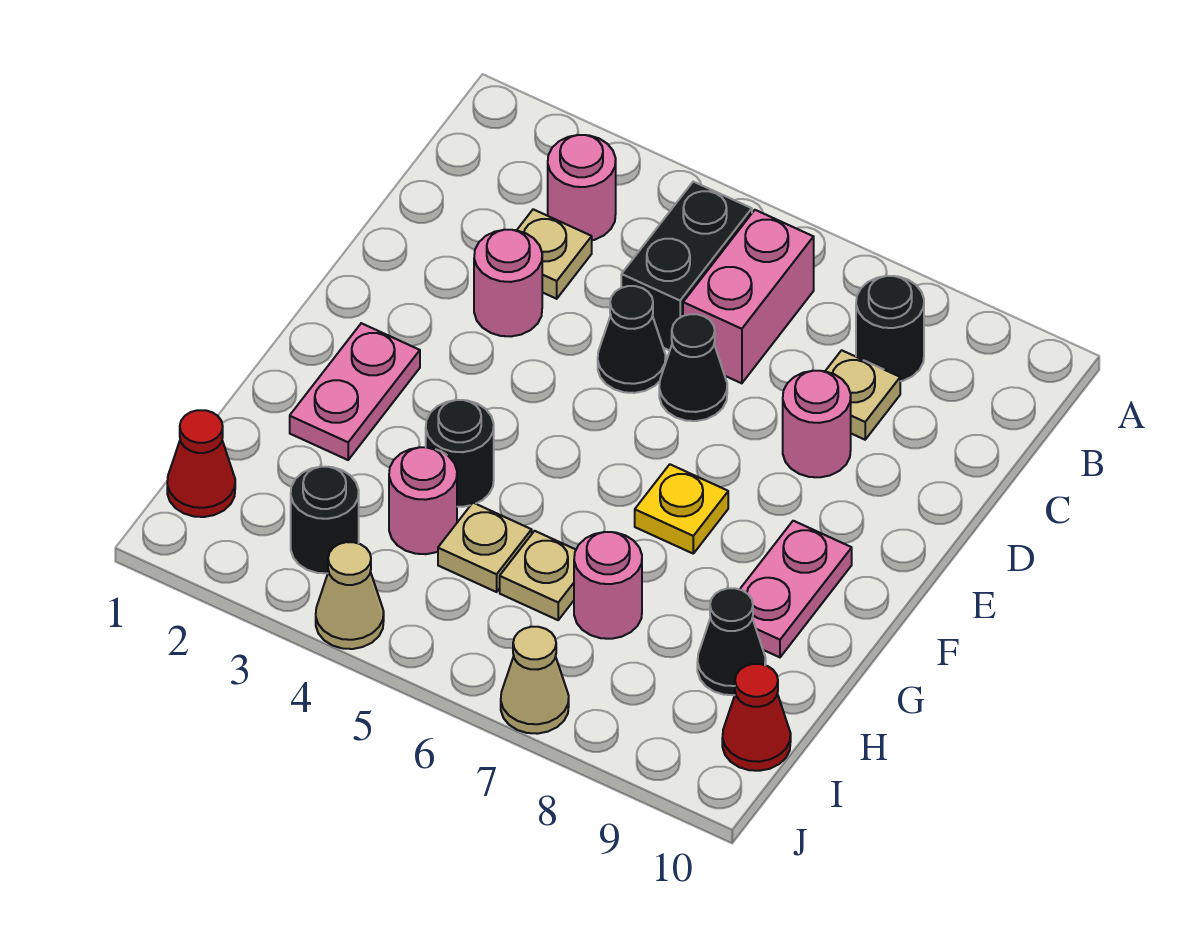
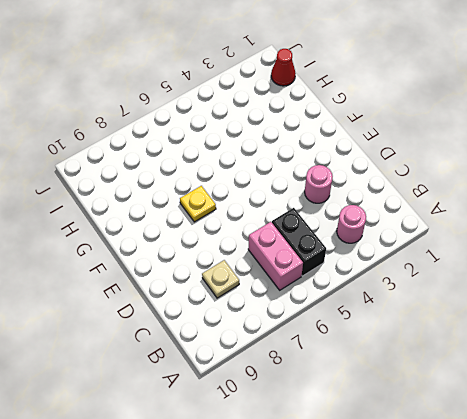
none -> black 1x1 round brick [856,276,924,381]
none -> tan 1x1 plate [517,209,592,299]
none -> black 1x1 cone [598,286,666,393]

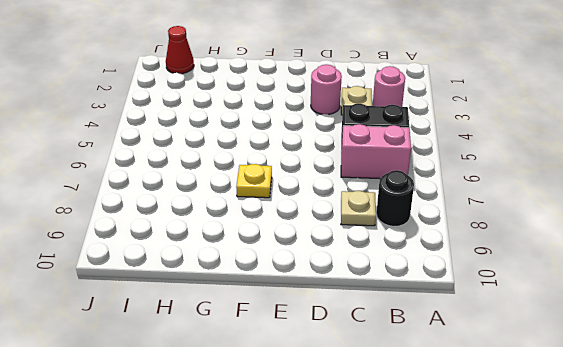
none -> black 1x1 cone [598,286,666,393]
none -> black 1x1 cone [659,314,727,421]
none -> pink 1x1 round brick [783,371,851,477]

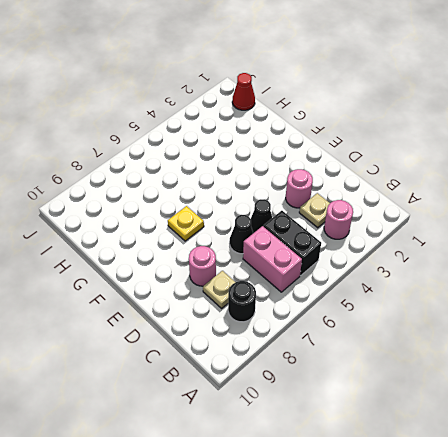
none -> pink 1x2 plate [290,323,420,460]
none -> pink 1x2 plate [740,521,852,657]
none -> black 1x1 round brick [426,400,494,507]

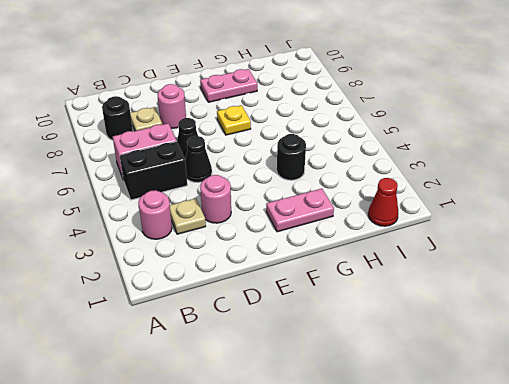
none -> pink 1x1 round brick [389,447,457,554]
none -> tan 1x1 plate [438,503,532,592]
none -> tan 1x1 plate [500,531,576,620]

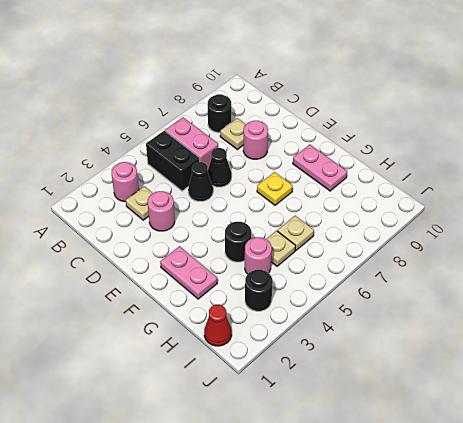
none -> pink 1x1 round brick [574,532,642,639]
none -> black 1x1 cone [697,588,766,695]
none -> red 1x1 cone [722,664,791,771]

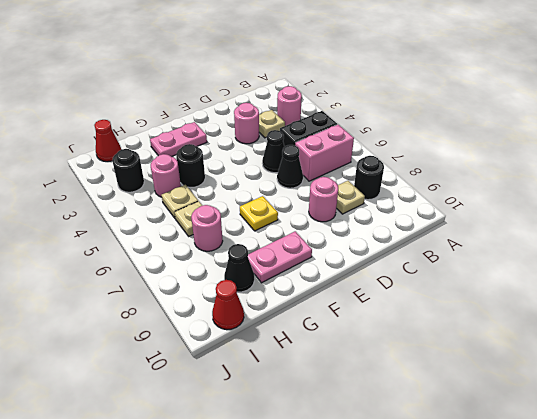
none -> tan 1x1 cone [316,542,384,649]
none -> tan 1x1 cone [501,627,569,734]

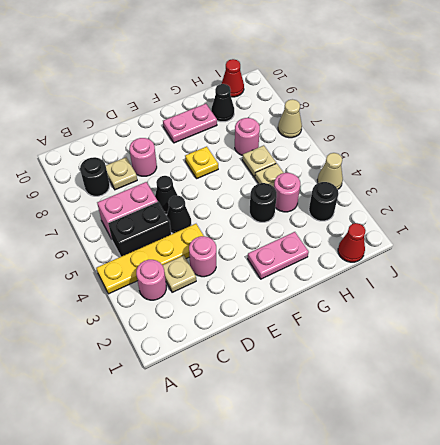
yellow 1x4 plate [96,224,204,294] -> none

